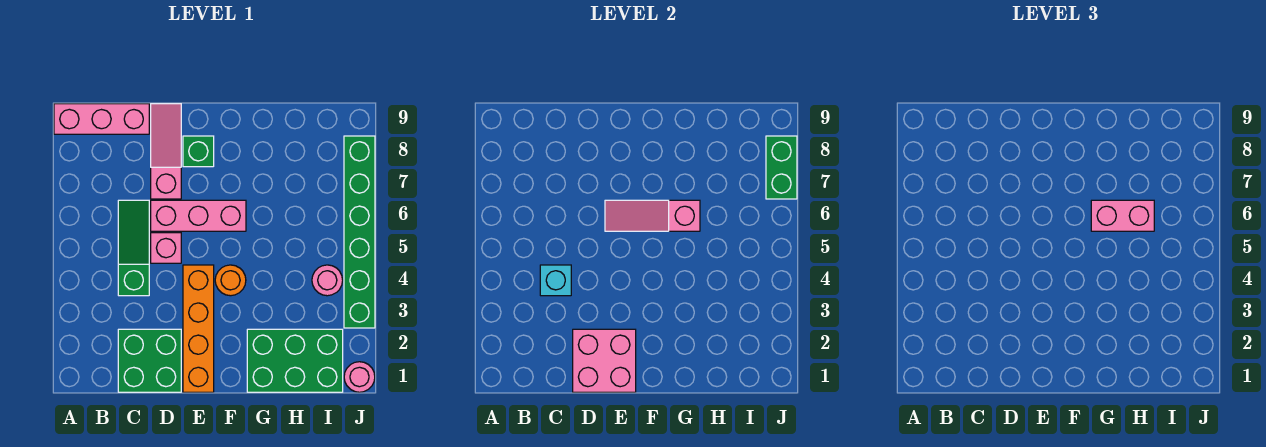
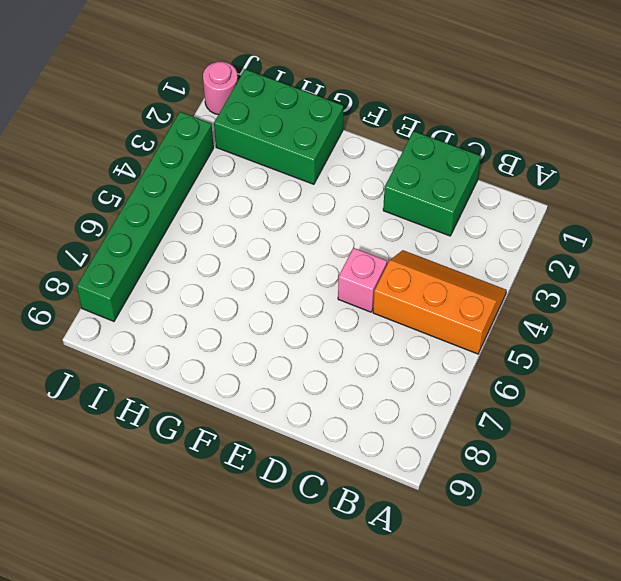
orange 2x3 slope [373,250,507,354] -> green 1x3 slope [118,200,149,296]
none -> pink 1x3 brick [54,104,149,134]
none -> pink 1x3 brick [151,200,246,231]
none -> pink 1x3 slope [151,104,181,199]

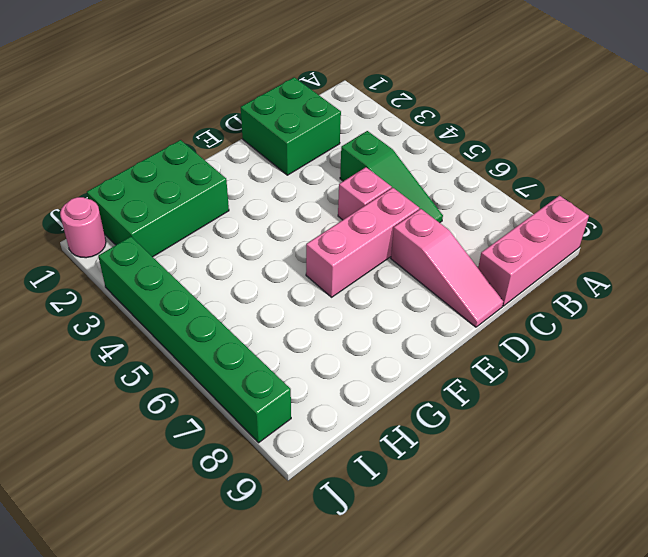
none -> orange 1x4 brick [183,265,214,392]
none -> green 1x1 brick [183,136,214,167]
none -> orange 1x1 round brick [215,265,246,296]

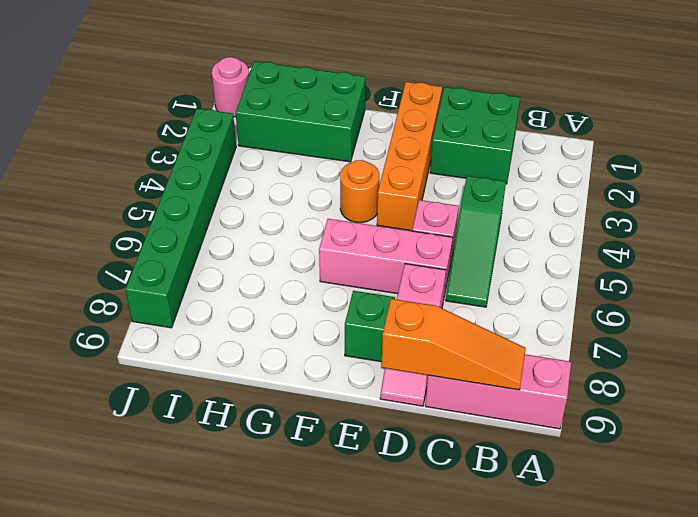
orange 1x3 slope [381,299,526,390] -> none
none -> pink 1x1 round brick [312,265,343,296]
none -> cyan 1x1 brick [540,265,571,296]
none -> pink 2x2 brick [573,329,636,392]

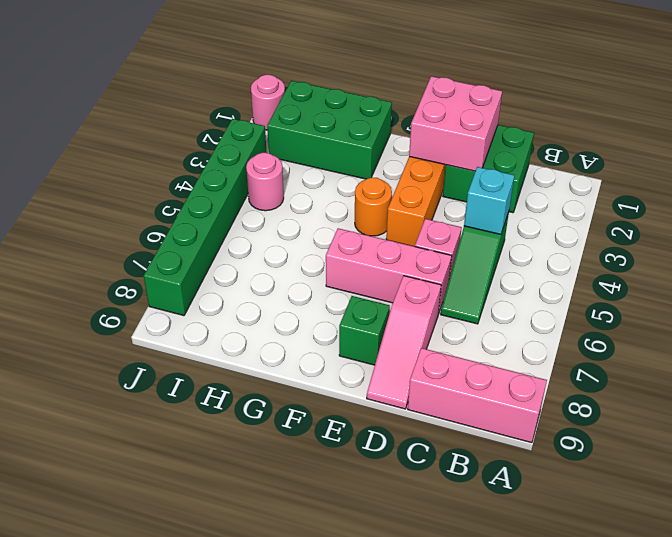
none -> pink 1x3 slope [605,200,700,231]
none -> green 1x2 brick [766,136,797,199]
none -> pink 1x2 brick [1091,200,1154,231]

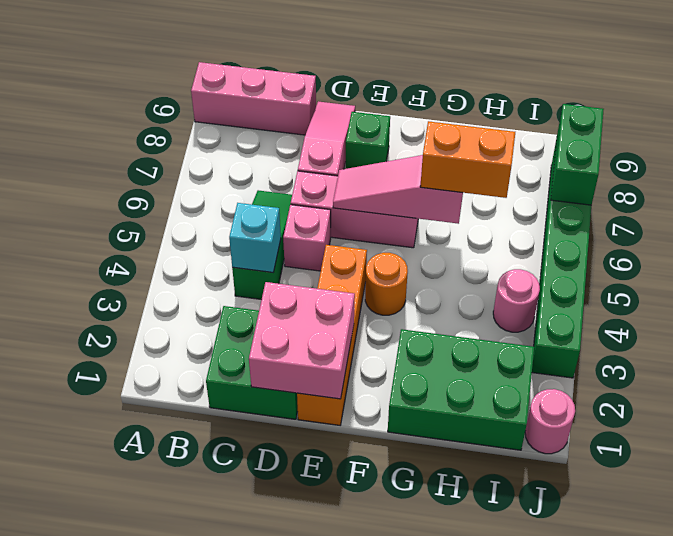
orange 1x2 brick [420,121,515,198] -> pink 1x2 brick [1091,200,1154,231]

